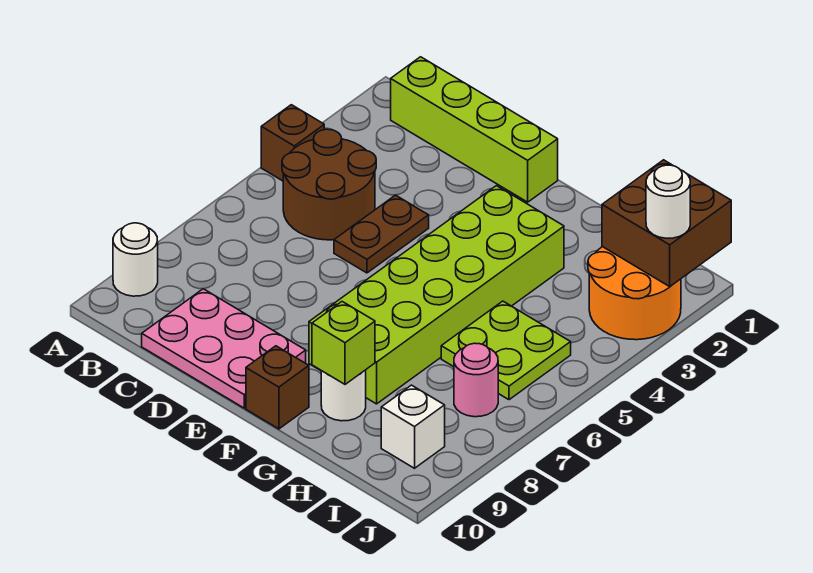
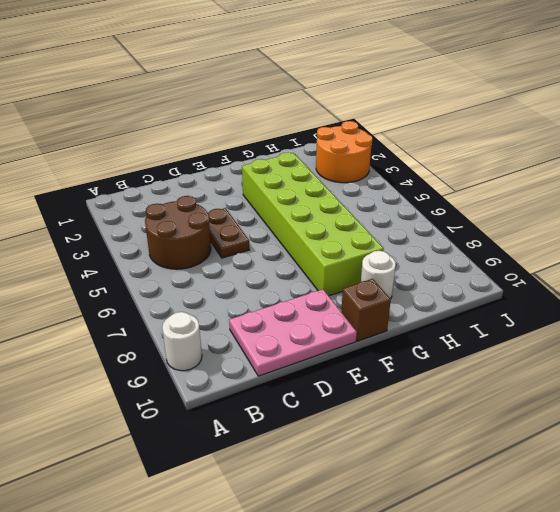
none -> brown 1x1 brick [261,105,324,181]
none -> lime 1x4 brick [391,57,558,202]
none -> lime 2x2 plate [441,301,571,400]

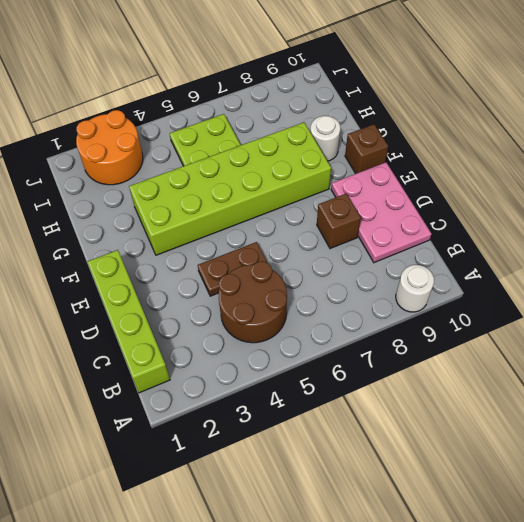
brown 1x1 brick [317,194,361,249] -> brown 1x1 brick moved to [261,105,324,181]
none -> pink 1x1 round brick [454,343,498,417]
none -> white 1x1 brick [381,385,445,468]
none -> lime 1x1 brick [312,302,375,384]

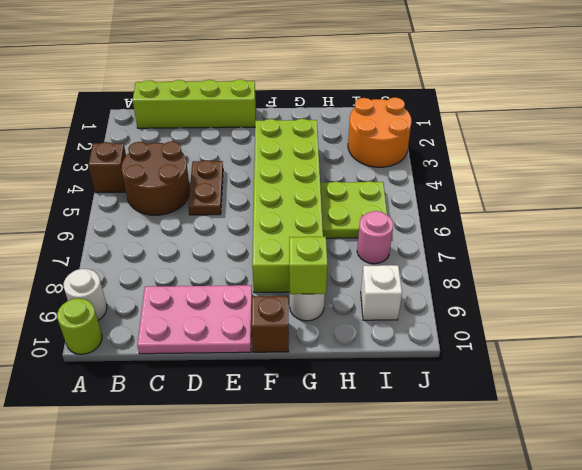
lime 1x1 round brick [57,298,102,354] -> none
none -> brown 2x2 brick [602,160,731,286]
none -> white 1x1 round brick [646,165,690,238]

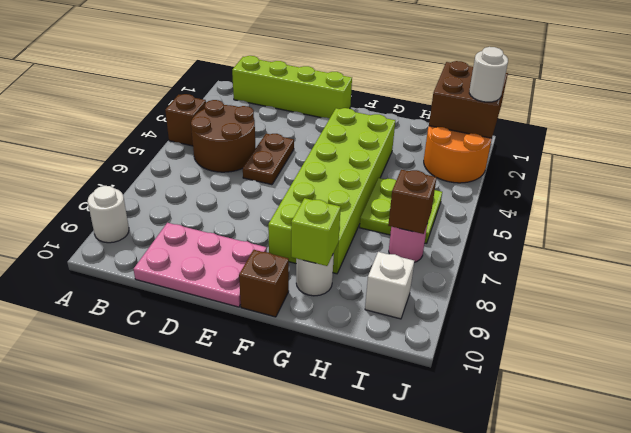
brown 1x1 brick [388,169,437,234] -> none

